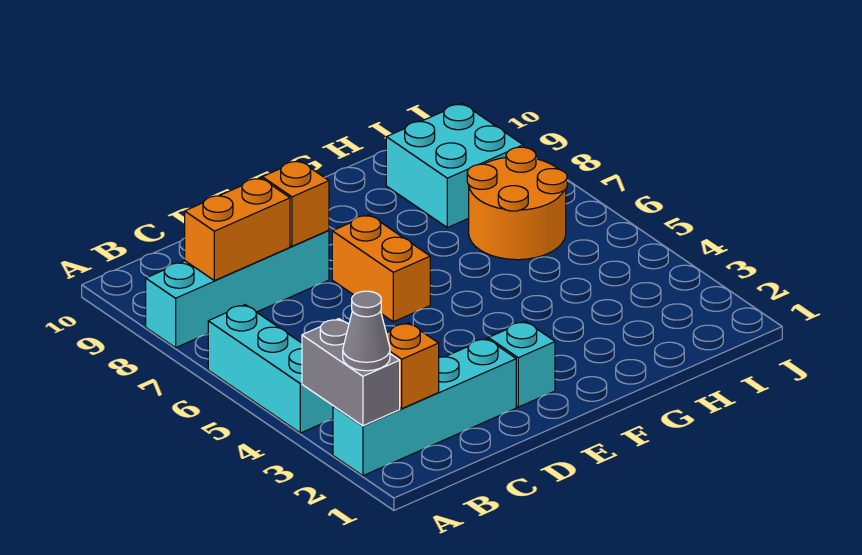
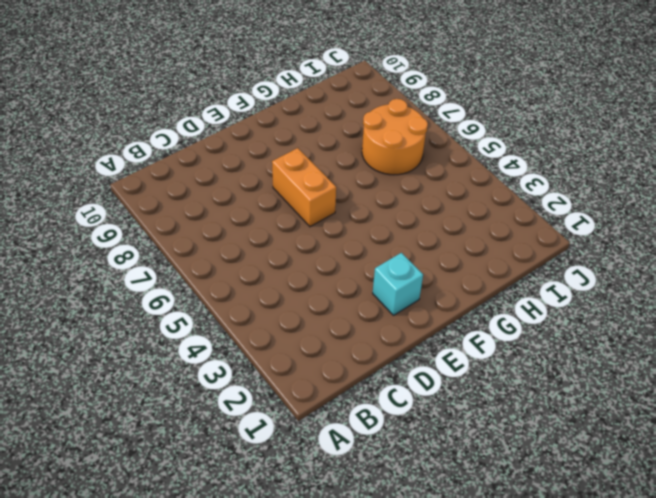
none -> cyan 1x4 brick [333,339,516,476]
none -> cyan 1x3 brick [208,305,333,433]
none -> cyan 1x4 brick [146,230,329,348]

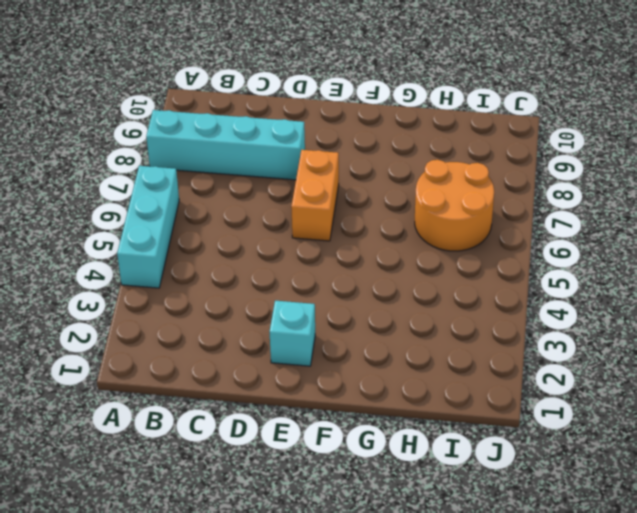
none -> cyan 1x4 brick [333,339,516,476]
none -> cyan 2x2 brick [386,103,523,228]
none -> grey 1x2 brick [302,319,400,426]

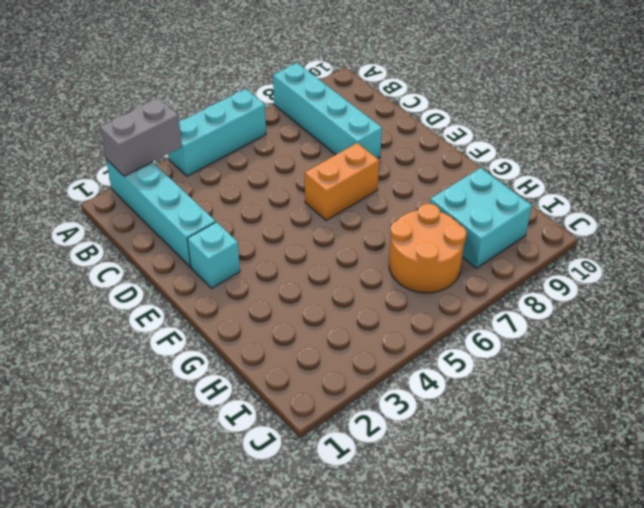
none -> orange 1x1 brick [386,323,439,408]
none -> orange 1x2 brick [185,178,290,281]
none -> orange 1x1 brick [262,160,329,246]

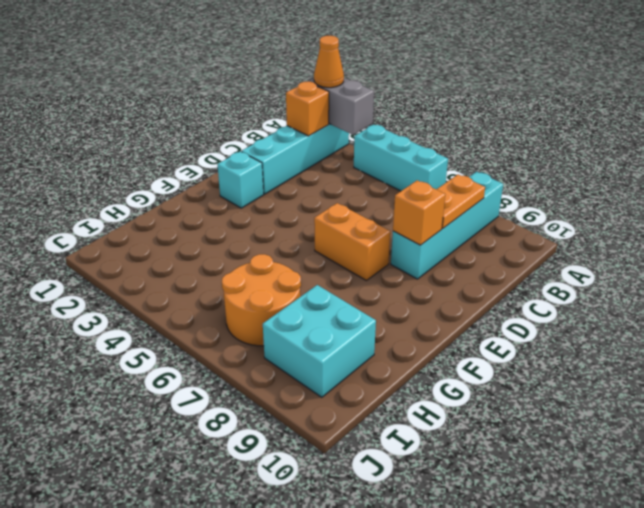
orange 1x1 cone [314,36,344,88] -> grey 1x1 cone [343,291,390,371]
orange 1x2 plate [437,174,485,228] -> orange 1x2 brick [185,178,290,281]

